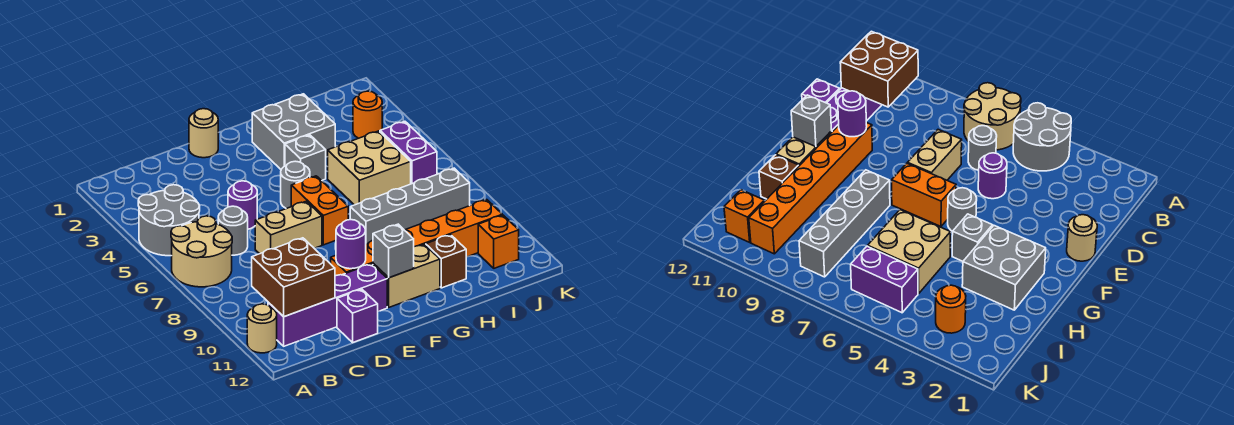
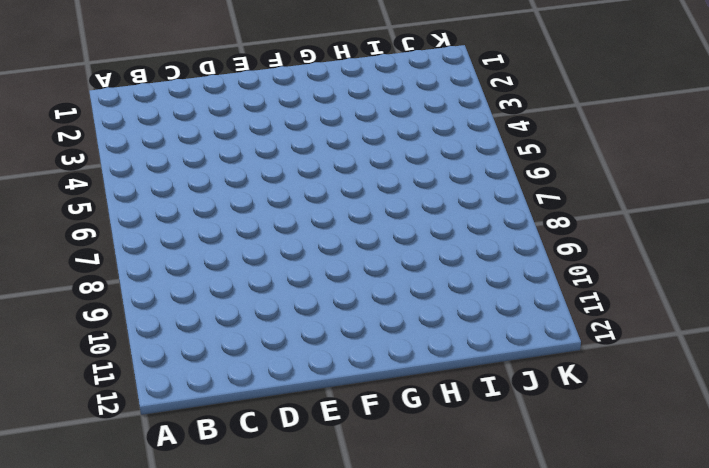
none -> grey 2x2 round brick [138,185,200,256]
none -> tan 2x2 round brick [171,216,232,287]
none -> tan 1x1 round brick [247,304,277,353]

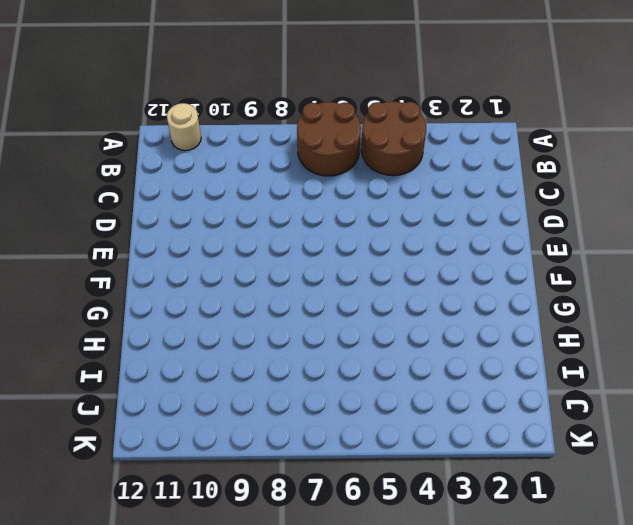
brown 2x2 round brick [361,102,426,176] -> grey 2x2 round brick [138,185,200,256]
brown 2x2 round brick [297,102,361,176] -> tan 2x2 round brick [171,216,232,287]
none -> purple 1x4 brick [268,264,387,346]
none -> grey 1x1 round brick [218,206,248,255]
none -> purple 1x1 round brick [228,181,257,229]

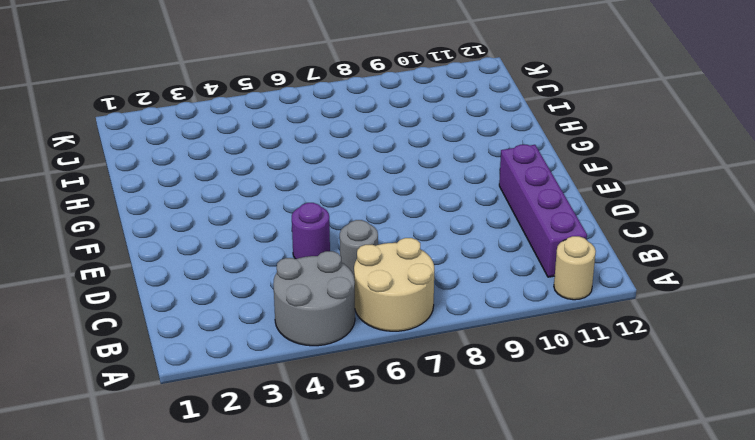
none -> tan 1x2 brick [255,201,322,254]
none -> purple 1x1 brick [337,289,378,342]
none -> tan 1x1 round brick [189,109,218,158]

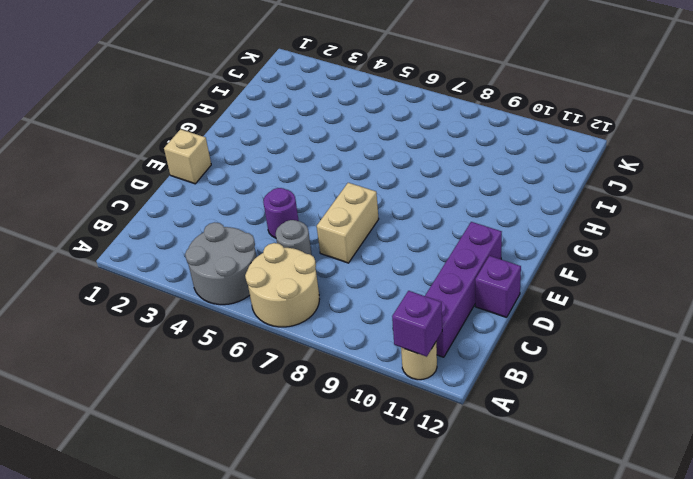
purple 1x1 brick [392,291,442,357] -> none
tan 1x1 brick [164,129,211,184] -> tan 1x1 round brick [189,109,218,158]
none -> orange 1x6 brick [331,200,502,276]
none -> grey 1x1 round brick [281,161,310,209]
none -> orange 1x2 brick [291,176,348,245]

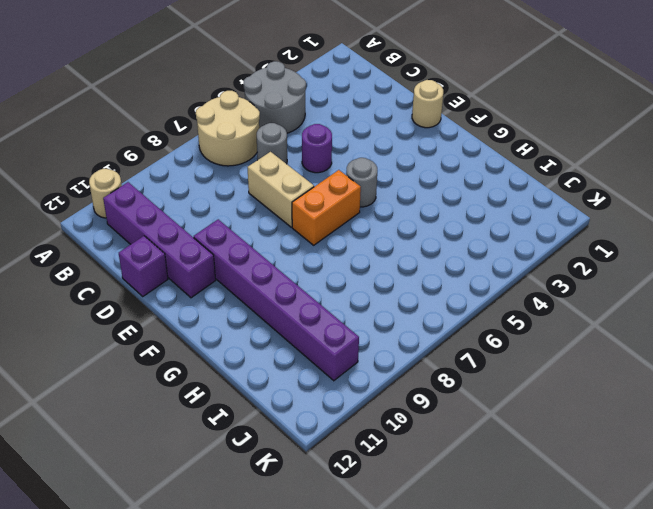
purple 1x6 brick [194,219,359,381] -> orange 1x6 brick [331,200,502,276]
none -> tan 1x2 brick [373,244,440,307]
none -> grey 2x2 brick [252,94,335,169]
none -> grey 1x1 brick [285,135,326,181]

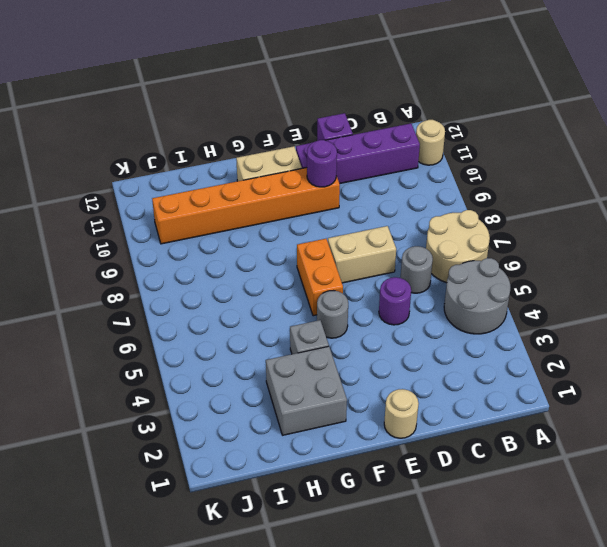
none -> grey 1x4 brick [350,168,470,244]
none -> tan 2x2 brick [328,131,411,205]
none -> brown 1x1 brick [426,235,466,288]

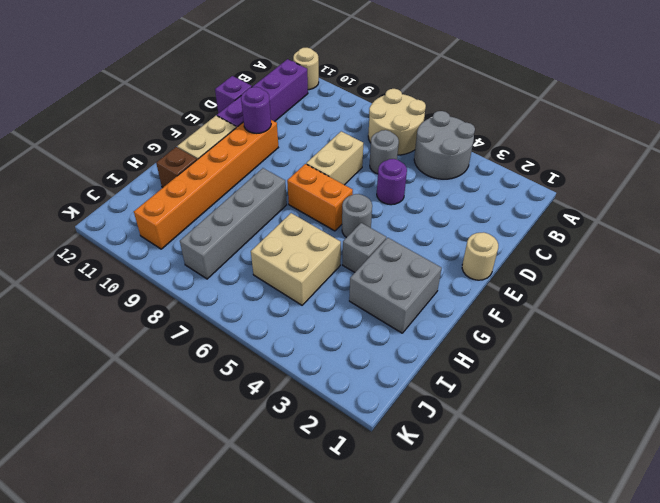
none -> orange 1x1 round brick [353,91,382,138]
none -> purple 1x2 brick [380,121,437,184]
none -> orange 1x1 brick [478,215,519,268]

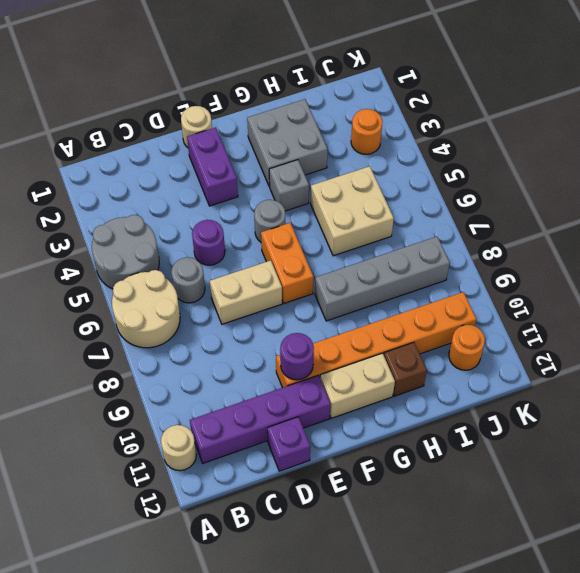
purple 1x2 brick [187,127,238,206] -> purple 1x2 brick moved to [380,121,437,184]
orange 1x1 round brick [449,325,485,370] -> orange 1x1 brick [478,215,519,268]
none -> brown 2x2 brick [252,238,335,317]
none -> grey 1x1 brick [373,224,414,278]

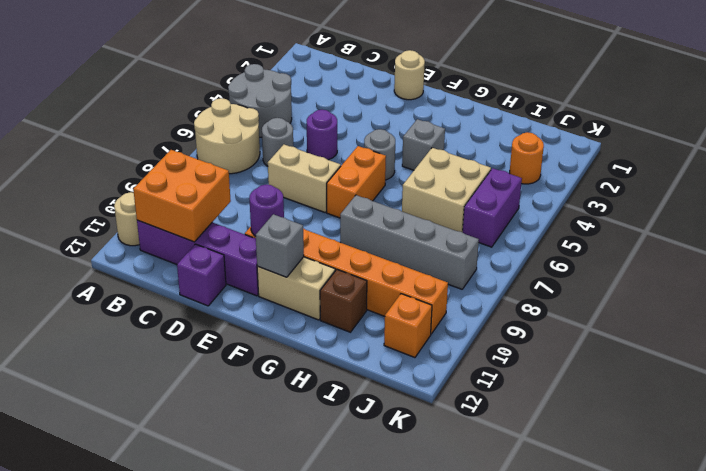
orange 2x2 brick [133,150,231,242] -> brown 2x2 brick [252,238,335,317]
none -> grey 2x2 brick [252,94,335,169]

